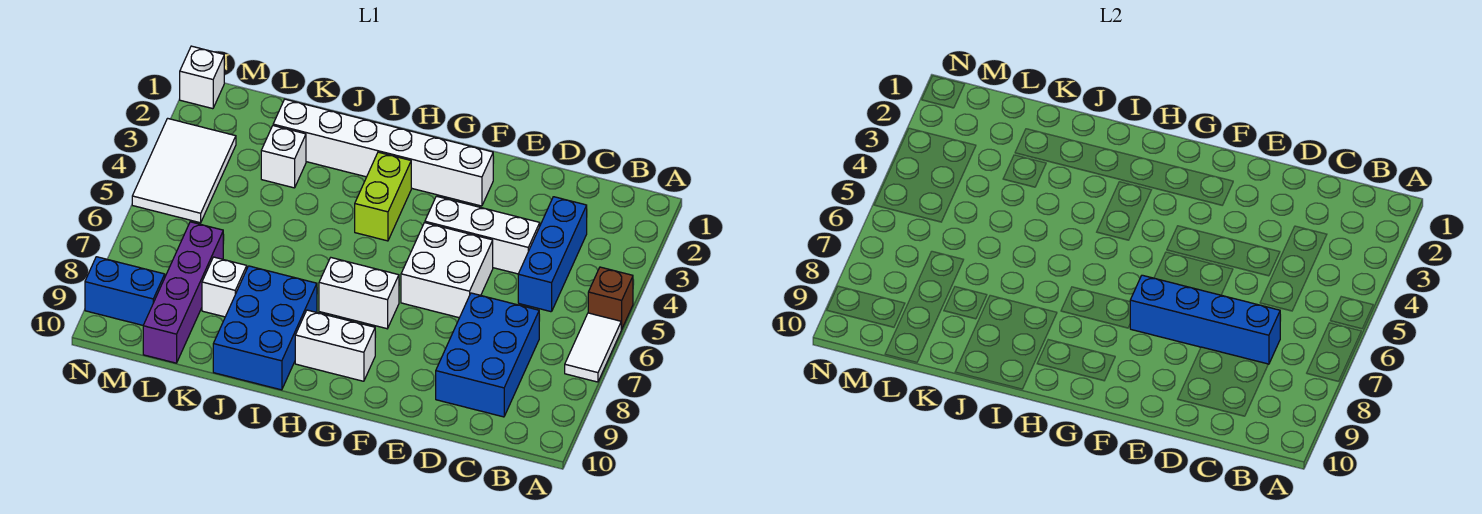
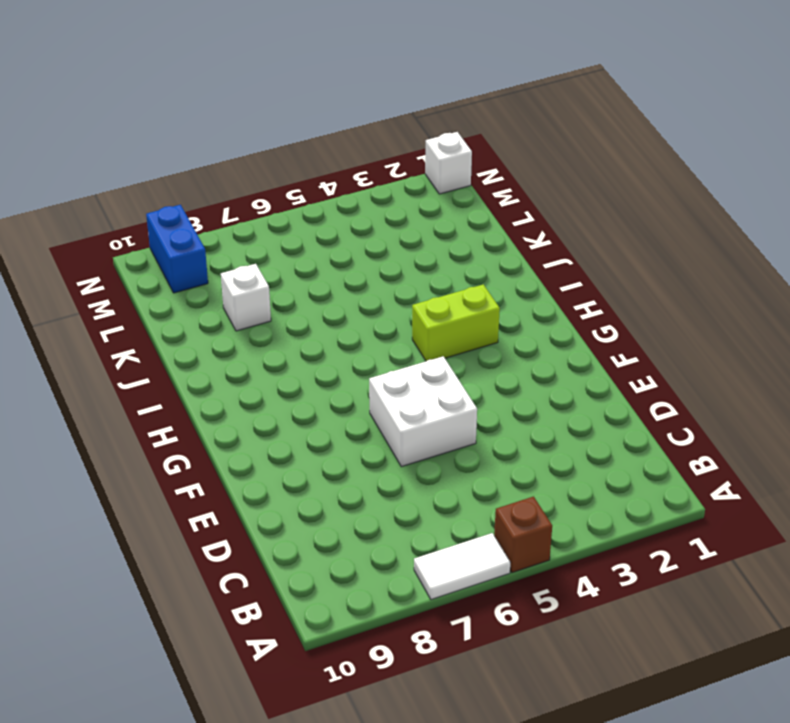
none -> blue 1x3 brick [518,197,587,312]
none -> blue 2x3 brick [436,293,539,417]
none -> white 1x3 brick [425,196,540,274]

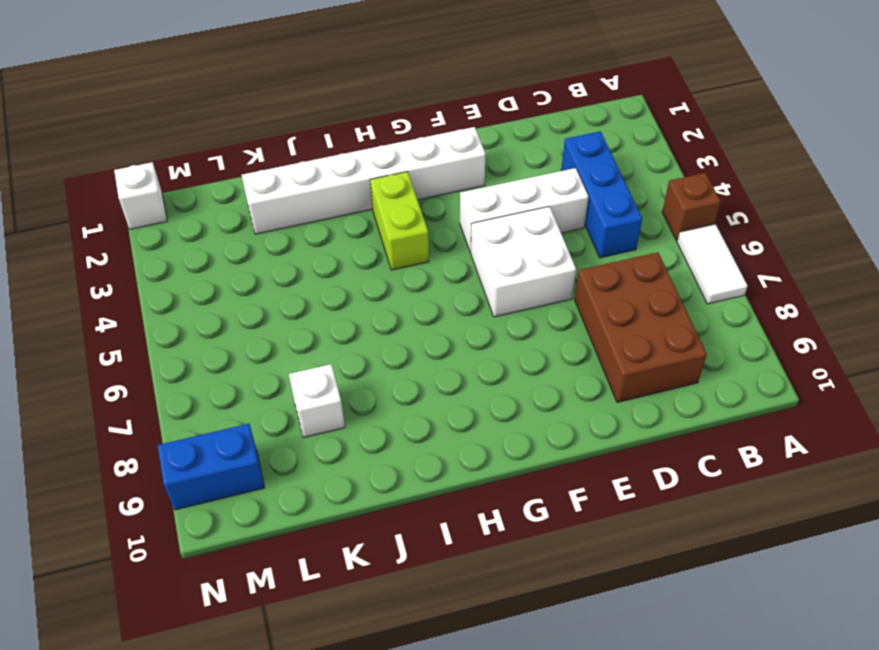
brown 2x3 brick [575,252,707,402] -> blue 2x3 brick [436,293,539,417]
none -> white 1x2 brick [319,258,399,329]
none -> white 1x2 brick [295,310,375,381]
none -> blue 2x3 brick [213,266,317,390]

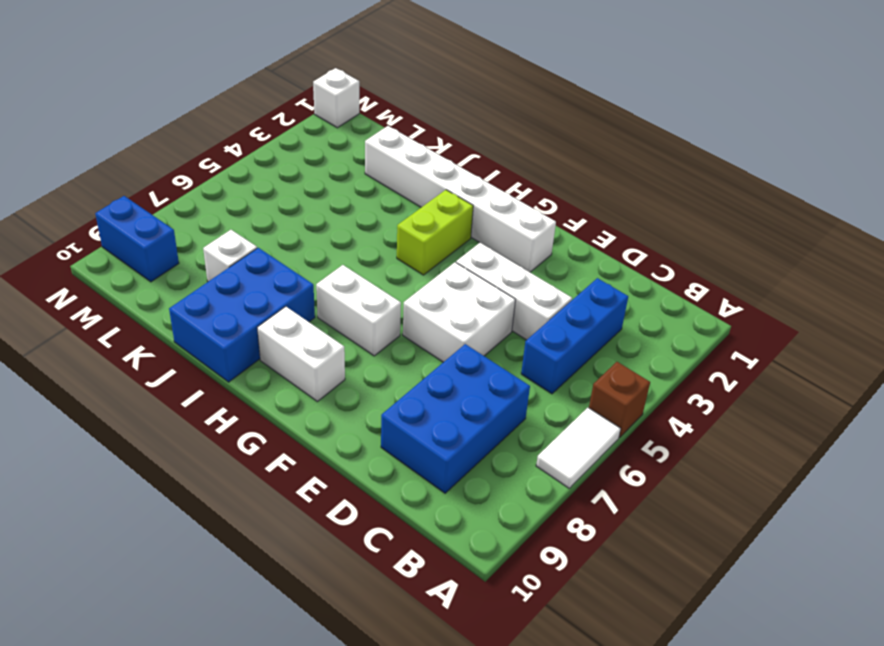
none -> white 1x1 brick [261,126,306,188]
none -> purple 1x4 brick [143,222,223,363]
none -> white 2x3 tile [132,118,236,223]

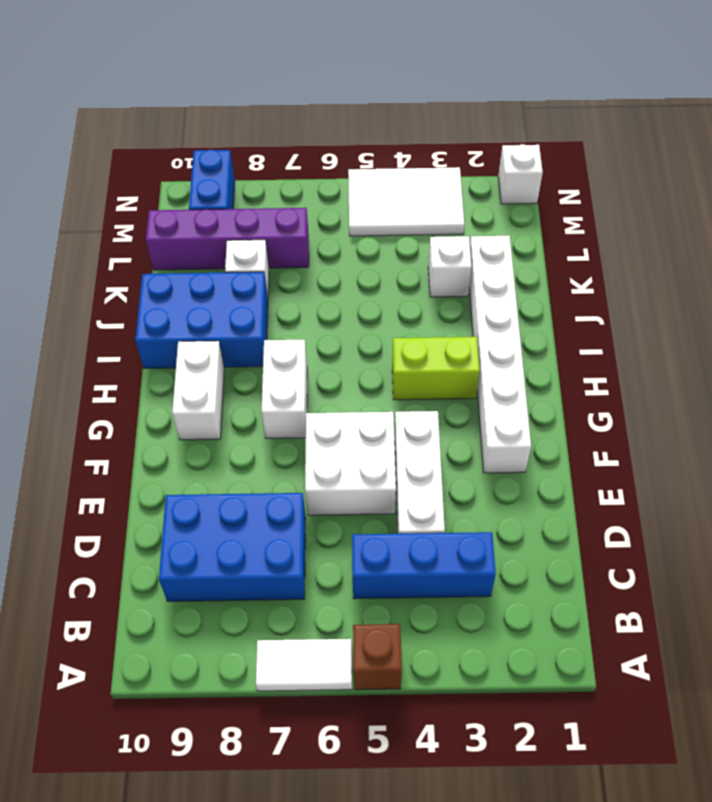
none -> blue 1x4 brick [1130,275,1280,364]

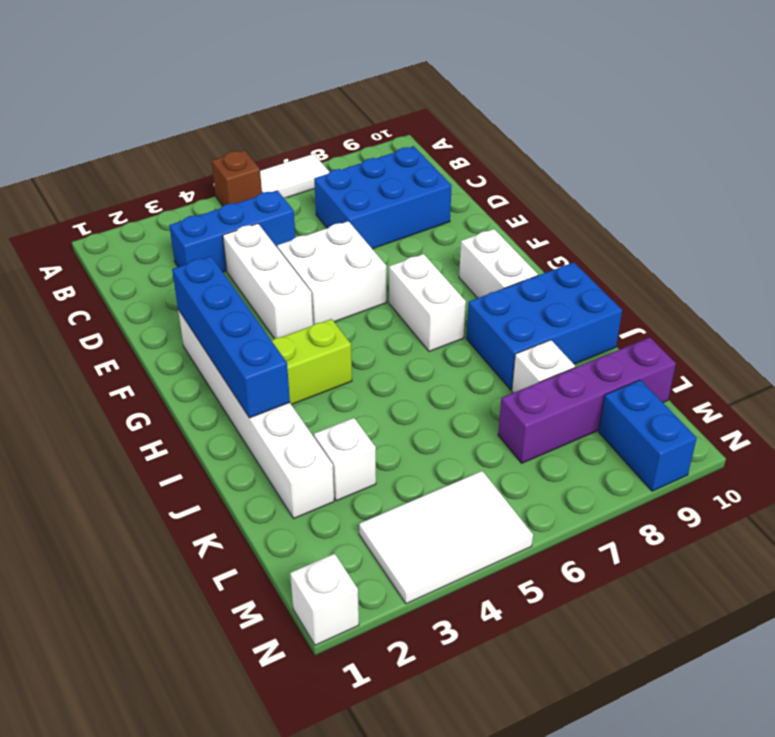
blue 1x4 brick [172,256,290,418] -> blue 1x4 brick moved to [1130,275,1280,364]

